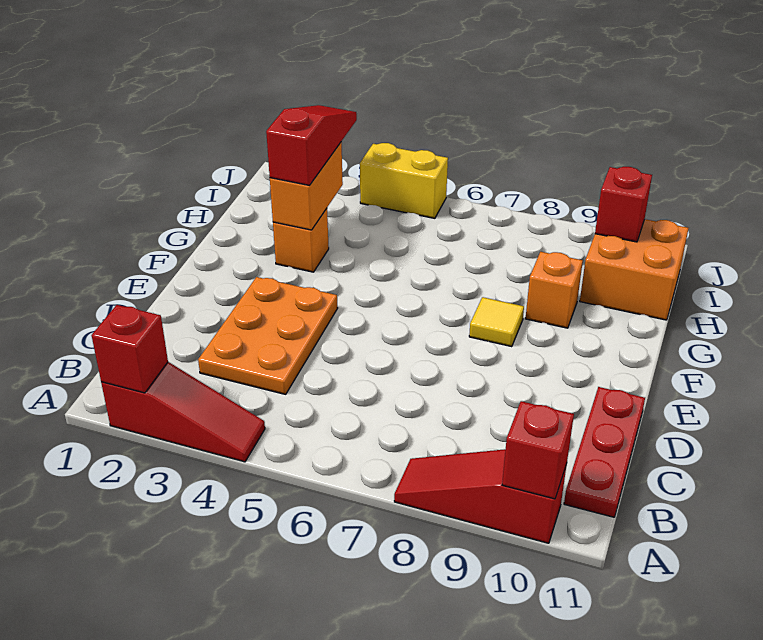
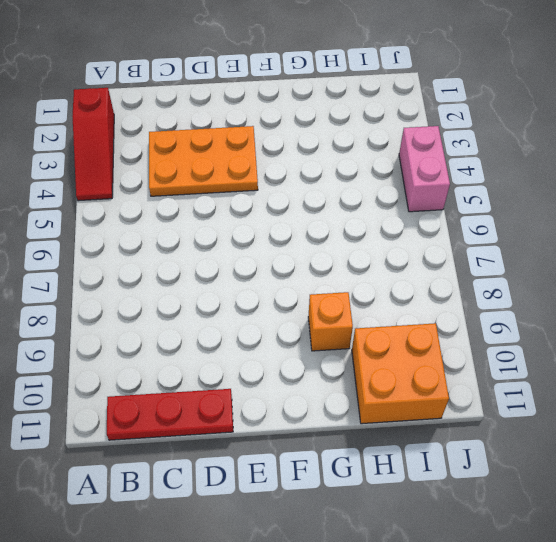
pink 1x2 brick [399,126,450,212] -> yellow 1x2 brick [360,143,448,218]
none -> red 1x3 slope [394,449,567,543]
none -> yellow 1x1 tile [469,297,524,347]
none -> orange 1x1 brick [273,209,329,272]

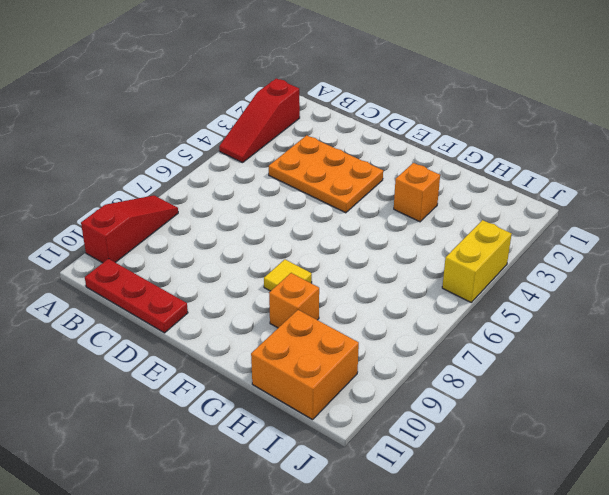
none -> red 1x1 brick [91,305,168,393]
none -> red 1x1 brick [502,401,574,499]
none -> orange 1x2 brick [270,142,343,230]

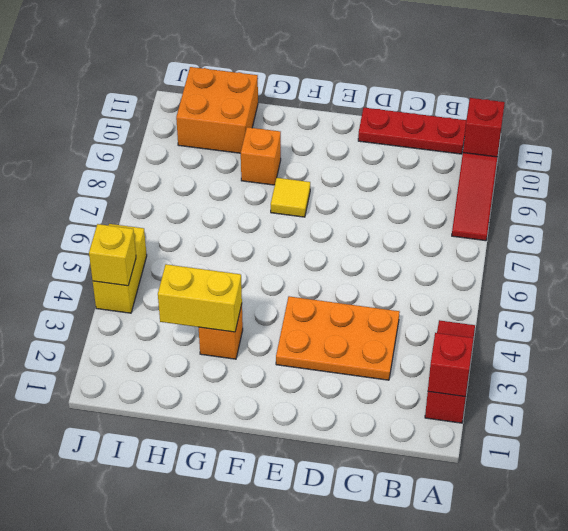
yellow 1x2 brick [158,264,242,332] -> orange 1x2 brick [270,142,343,230]
yellow 1x1 brick [89,224,136,286] -> none
none -> red 1x1 brick [595,167,652,242]
none -> red 1x3 slope [266,105,357,185]

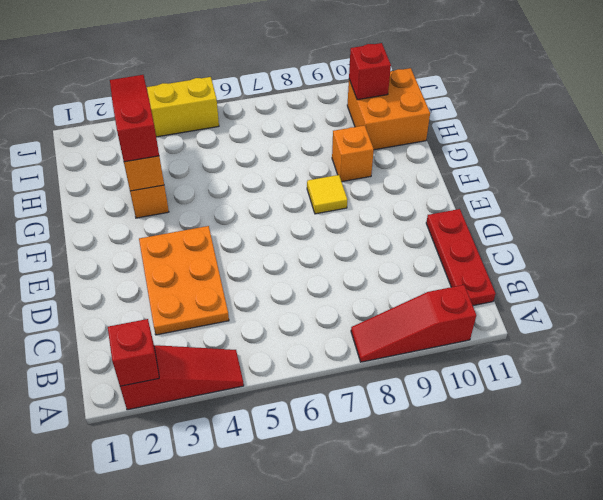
none -> red 1x1 brick [502,401,574,499]

